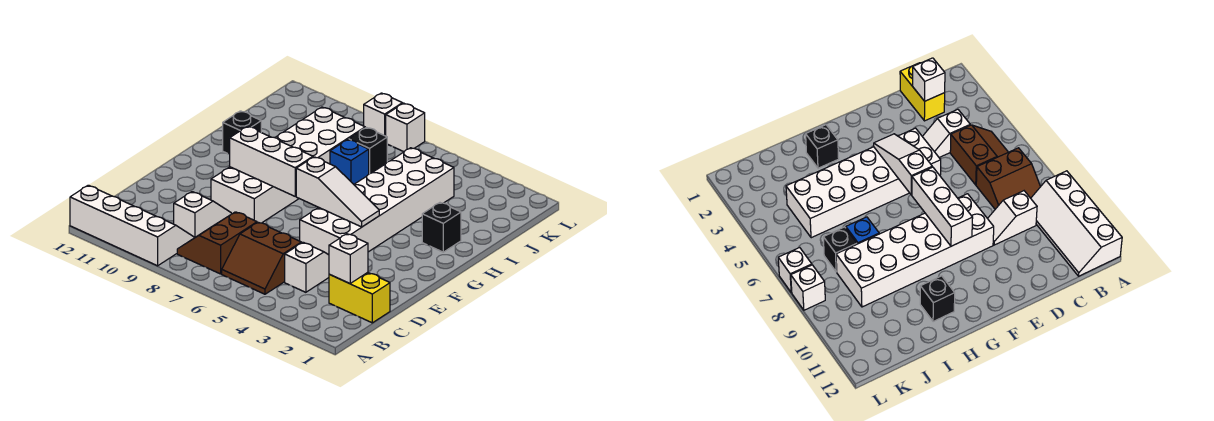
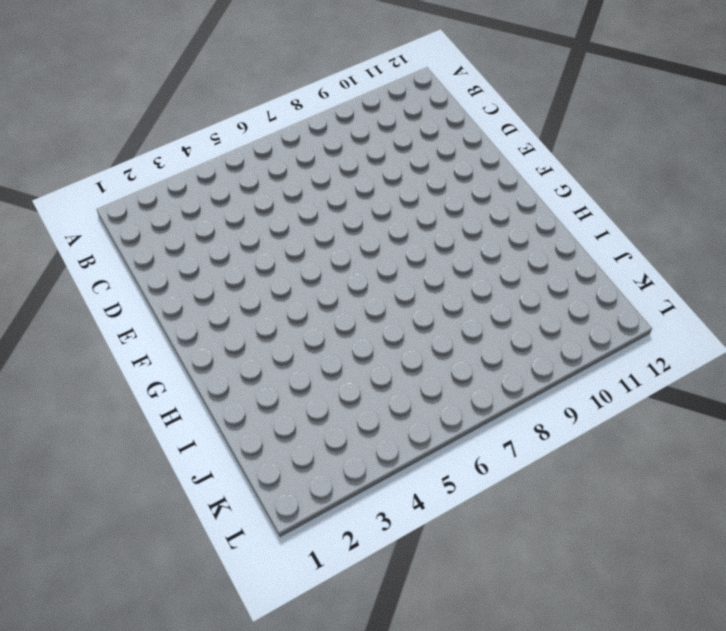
none -> white 2x4 slope [70,185,194,266]
none -> brown 2x2 slope [222,222,301,294]
none -> brown 2x2 slope [177,212,257,274]

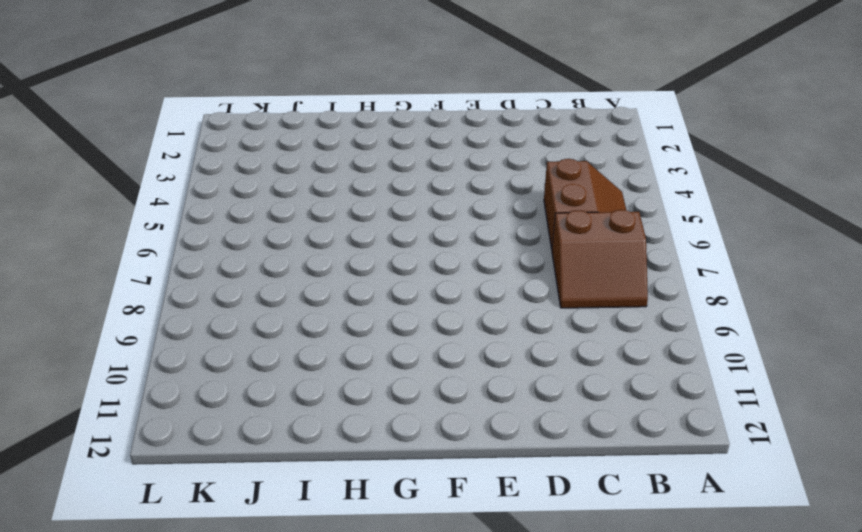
none -> white 2x4 slope [70,185,194,266]
none -> yellow 1x2 brick [329,272,390,323]
none -> white 1x2 slope [285,242,329,292]

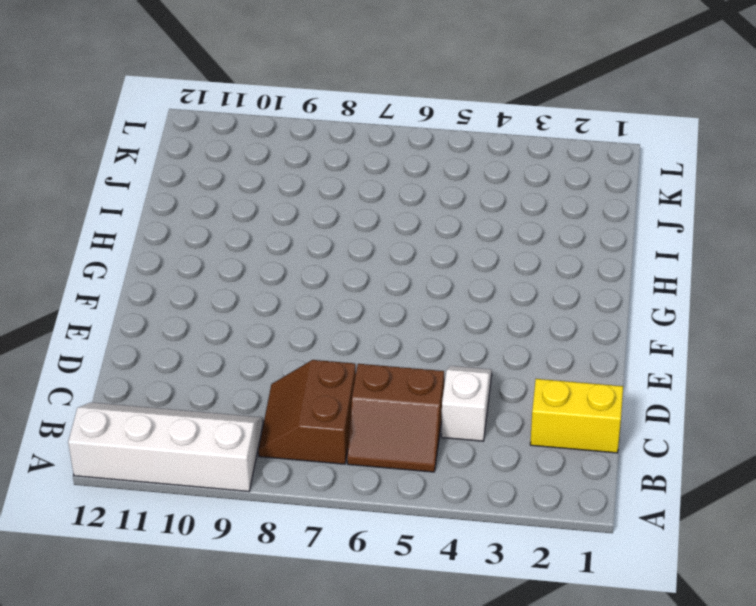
none -> white 1x2 slope [174,192,231,238]
none -> white 2x6 brick [300,148,454,255]
none -> white 2x6 brick [211,107,365,223]

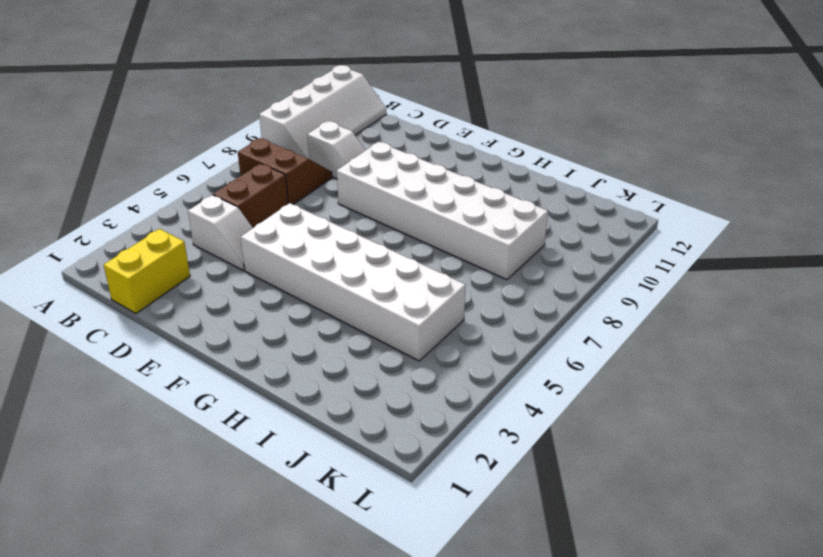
none -> black 1x1 brick [422,203,461,252]
none -> black 1x1 brick [223,111,261,154]
none -> blue 1x1 brick [330,140,369,184]

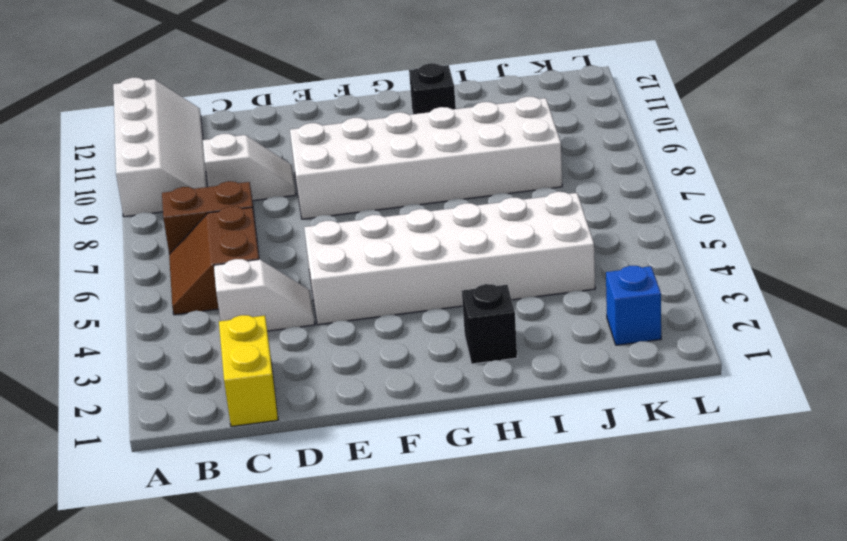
blue 1x1 brick [606,266,661,345] -> blue 1x1 brick moved to [330,140,369,184]
none -> black 1x1 brick [349,127,387,174]
none -> white 1x1 brick [386,103,425,152]
none -> white 1x1 brick [364,93,402,136]

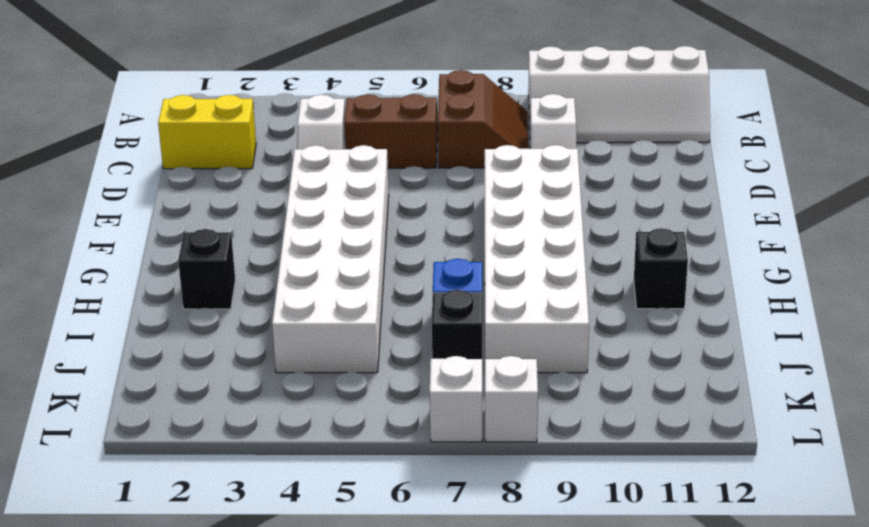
none -> white 1x1 brick [329,234,368,284]
none -> white 1x3 slope [296,157,379,227]
none -> white 1x3 brick [230,126,313,196]

